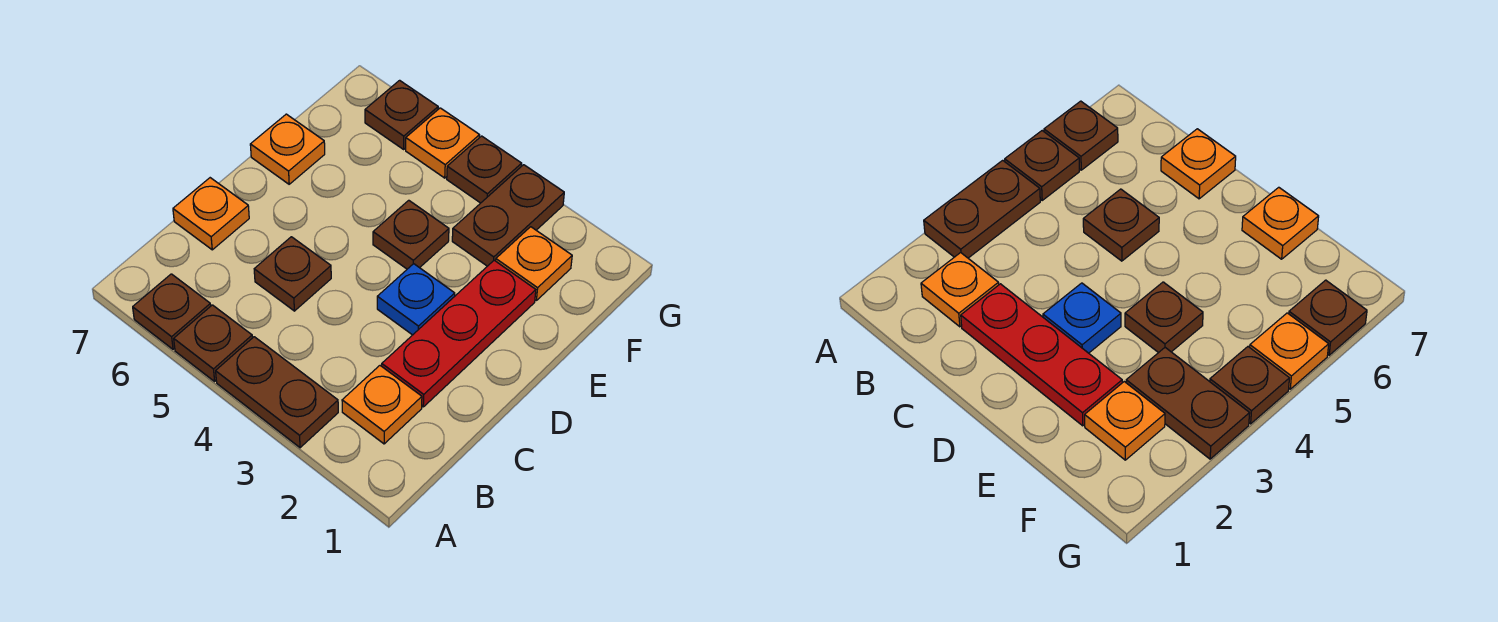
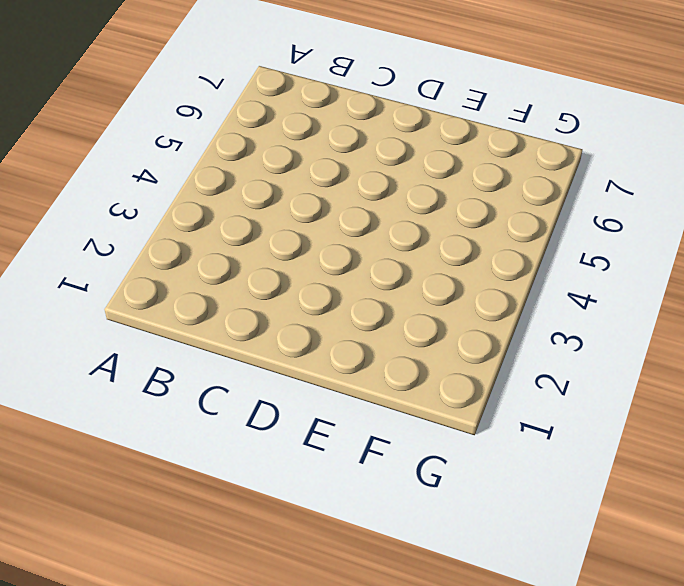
none -> brown 1x2 plate [216,337,338,448]
none -> brown 1x1 plate [174,305,252,381]
none -> brown 1x1 plate [133,274,211,349]

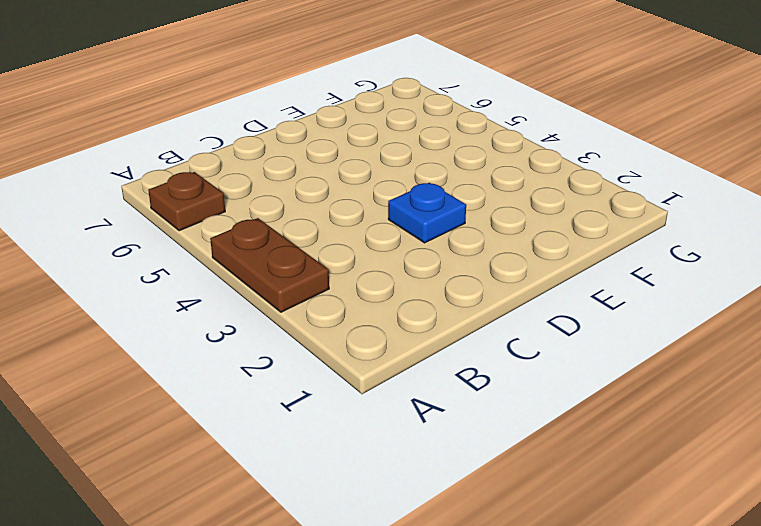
none -> brown 1x1 plate [174,305,252,381]
none -> orange 1x1 plate [342,366,422,444]
none -> red 1x3 plate [382,260,536,407]

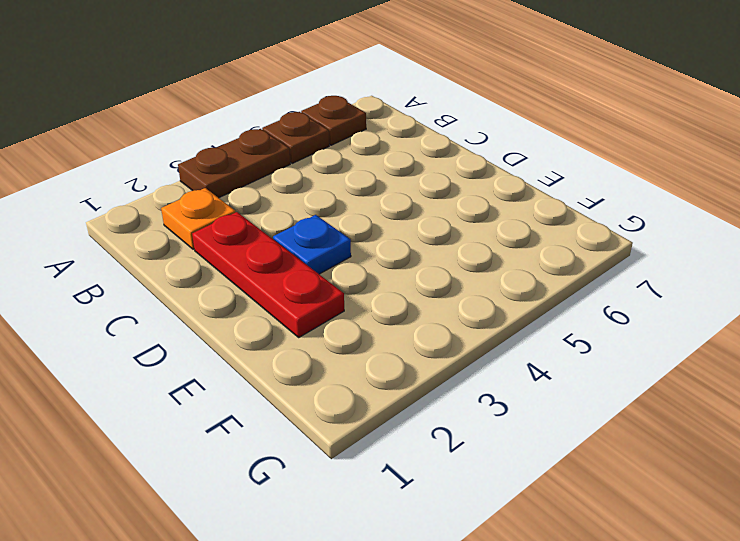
none -> brown 1x1 plate [254,237,331,311]
none -> orange 1x1 plate [173,178,249,250]
none -> brown 1x1 plate [373,200,449,269]

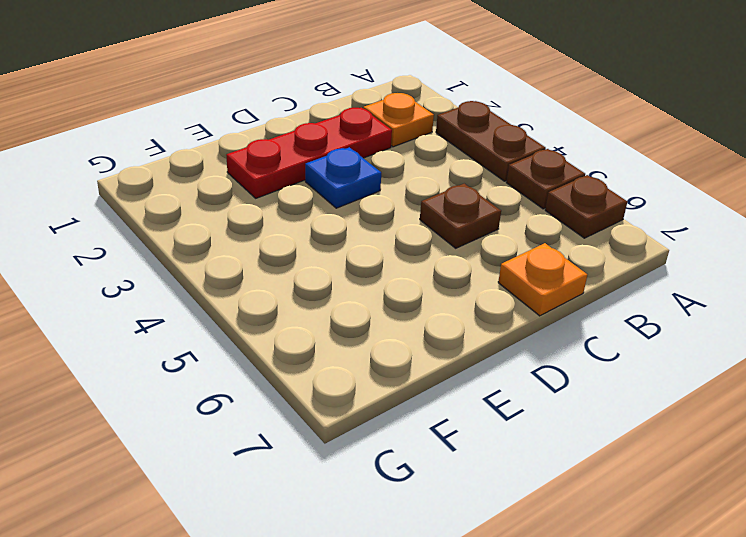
none -> brown 1x1 plate [373,200,449,269]
none -> orange 1x1 plate [250,114,325,184]
none -> orange 1x1 plate [496,227,572,300]

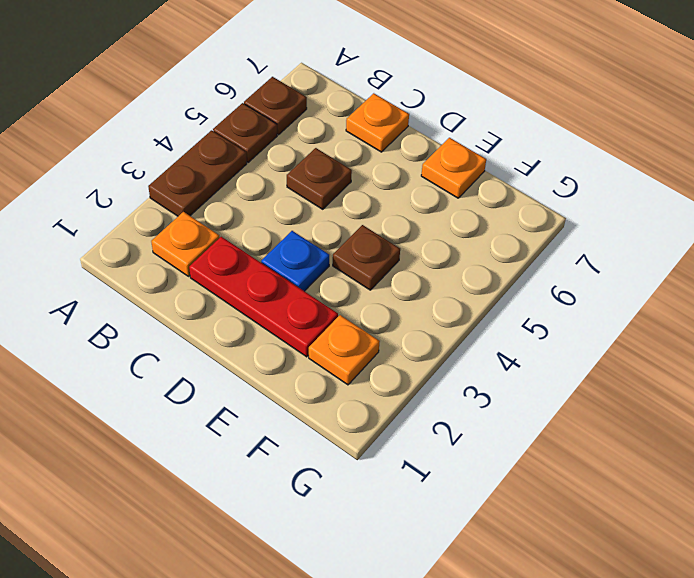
none -> brown 1x2 plate [452,165,564,266]
none -> brown 1x1 plate [447,136,522,203]
none -> orange 1x1 plate [406,108,480,178]

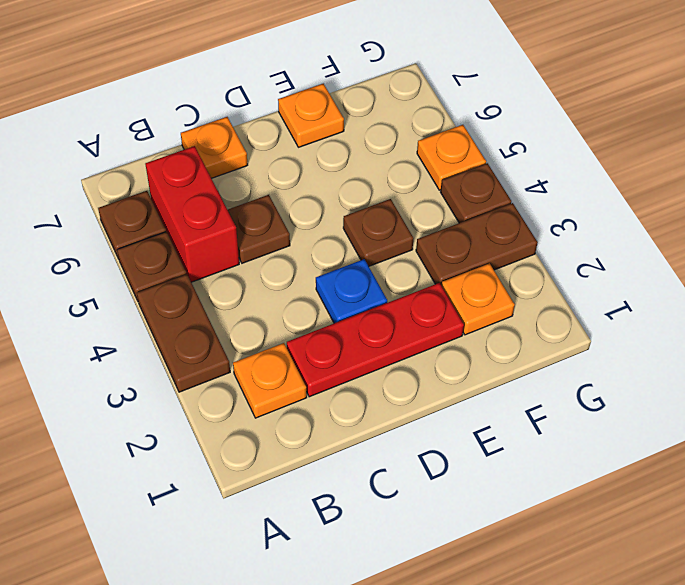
red 1x2 brick [145,146,239,282] -> none
none -> brown 1x1 plate [365,80,438,149]

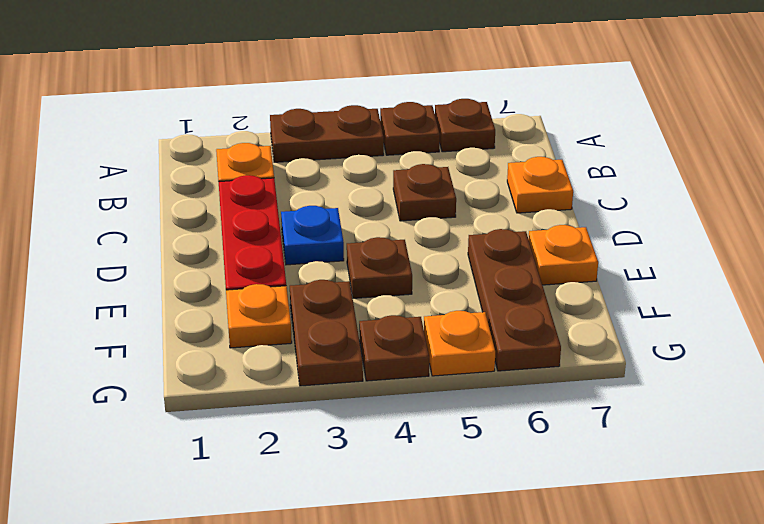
brown 1x3 plate [468,229,561,371] -> brown 1x1 plate [365,80,438,149]

